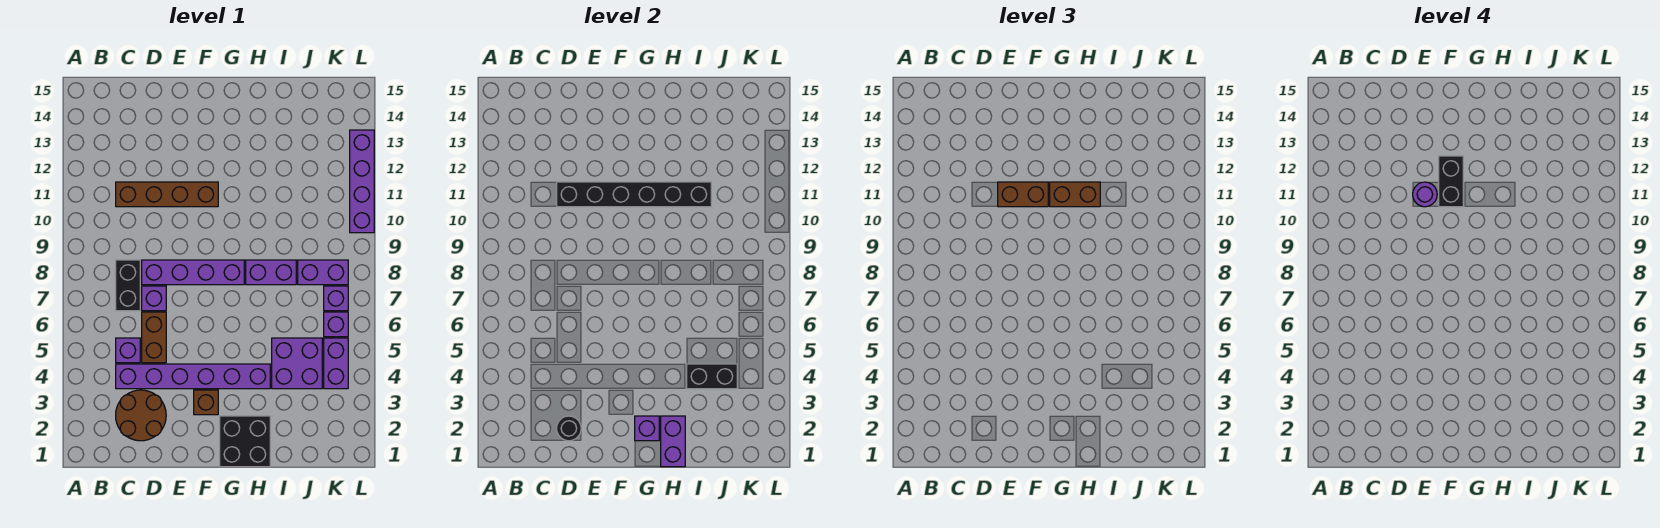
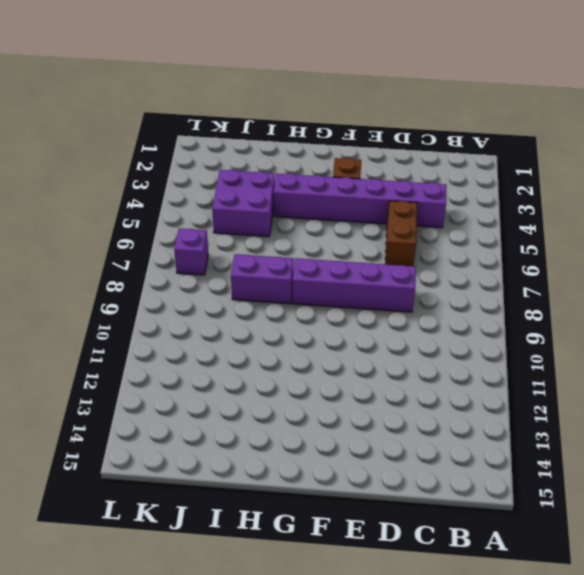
none -> brown 2x2 round brick [116,390,166,441]
none -> purple 1x1 brick [116,338,140,363]
none -> black 1x2 brick [116,260,140,311]

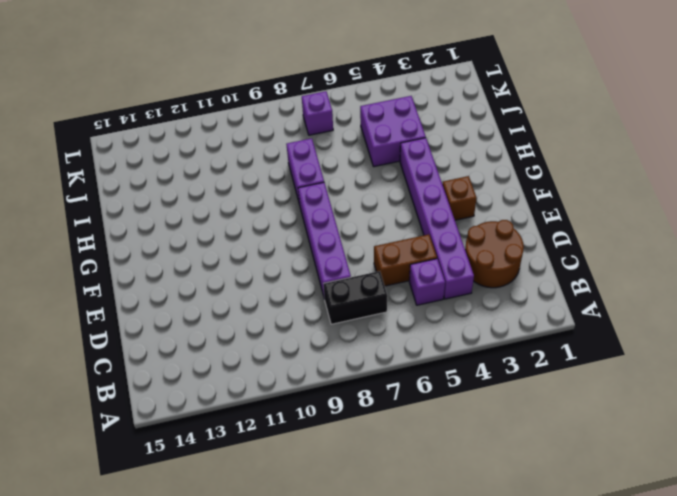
none -> brown 1x4 brick [116,182,218,207]
none -> purple 1x1 brick [142,286,166,311]
none -> black 2x2 brick [220,416,270,467]

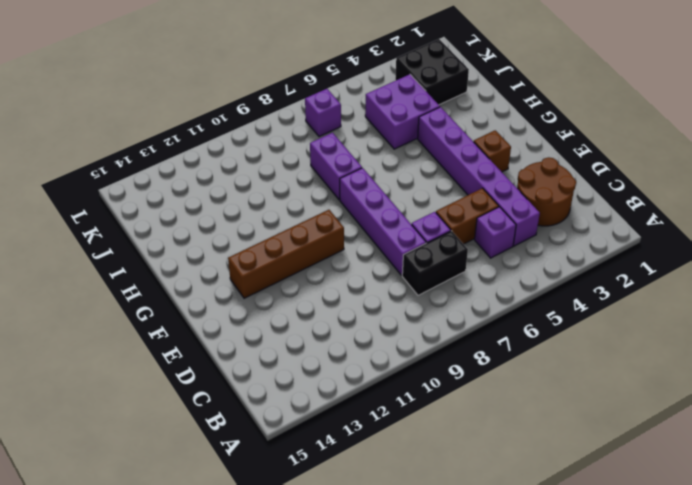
brown 1x4 brick [228,210,344,298] -> brown 1x4 brick turned to [116,182,218,207]
black 2x2 brick [395,39,469,105] -> black 2x2 brick moved to [220,416,270,467]
none -> purple 1x2 brick [298,260,348,285]
none -> purple 1x2 brick [324,338,348,389]
none -> purple 1x1 brick [324,312,348,337]

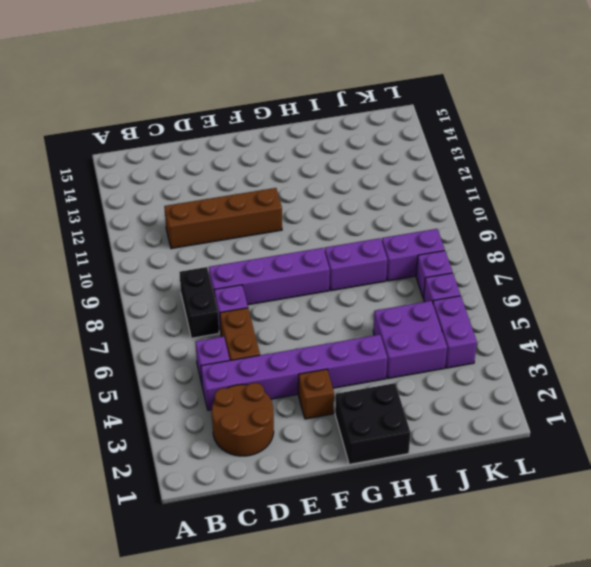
none -> purple 1x4 brick [350,130,374,233]
none -> black 1x1 round brick [557,416,581,441]
none -> black 1x6 brick [557,182,711,207]

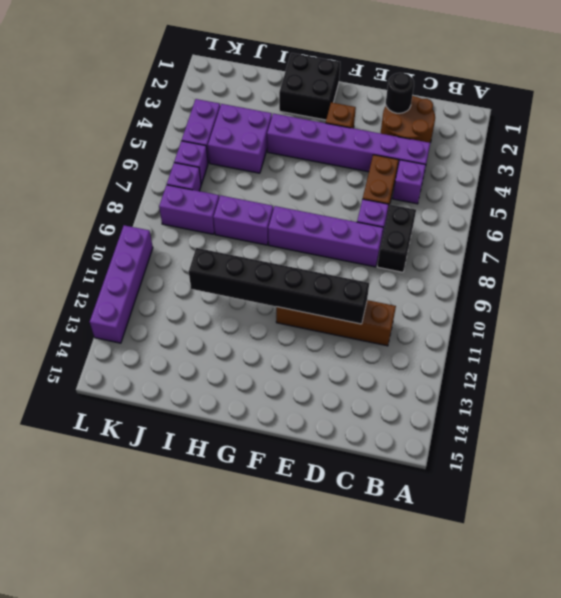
none -> purple 1x1 brick [635,416,659,441]
none -> purple 1x2 brick [661,416,685,467]
none -> black 1x2 brick [687,364,737,389]

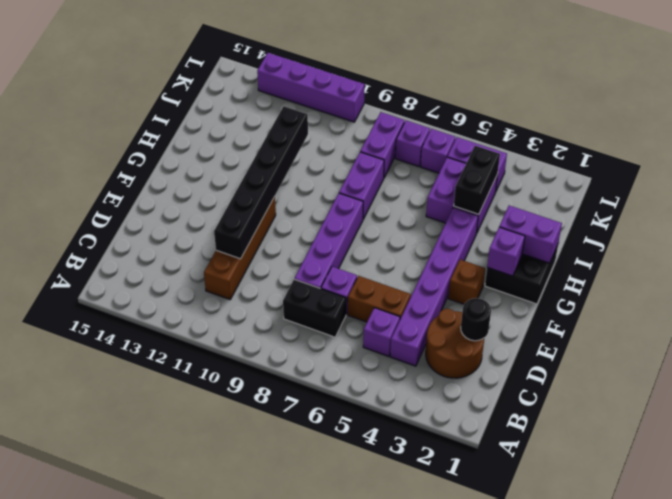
none -> brown 1x2 brick [998,182,1048,207]
none -> brown 1x2 brick [1050,182,1100,207]
none -> purple 1x1 round brick [1413,182,1437,207]

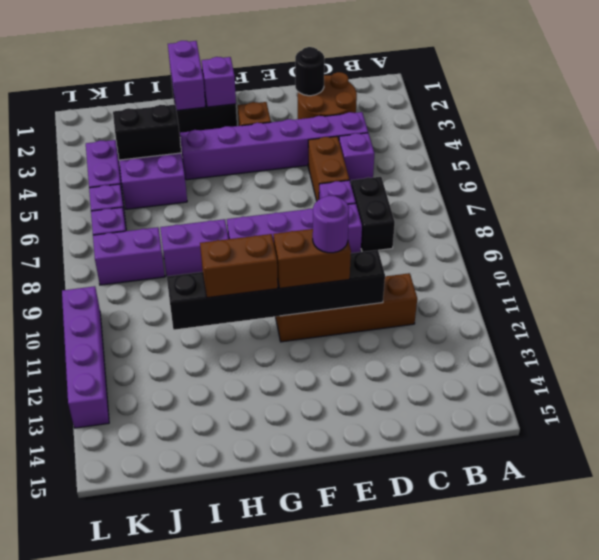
none -> black 1x2 brick [1439,156,1463,207]

